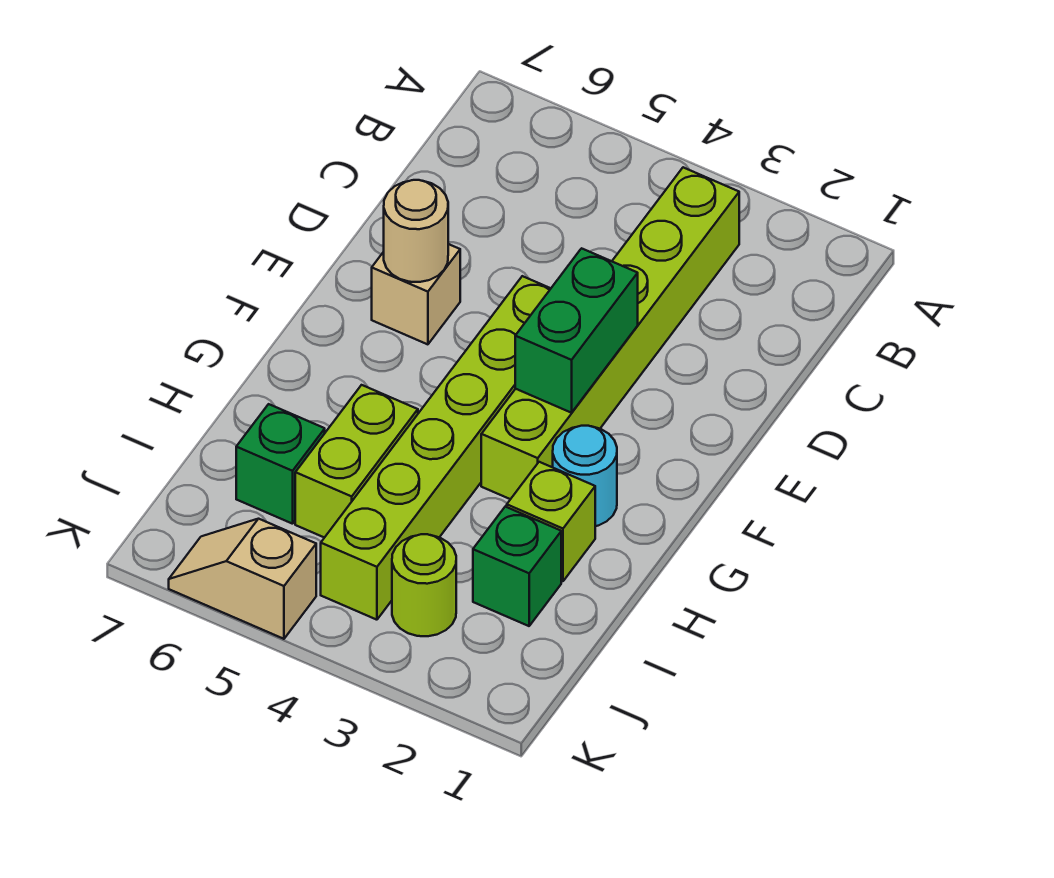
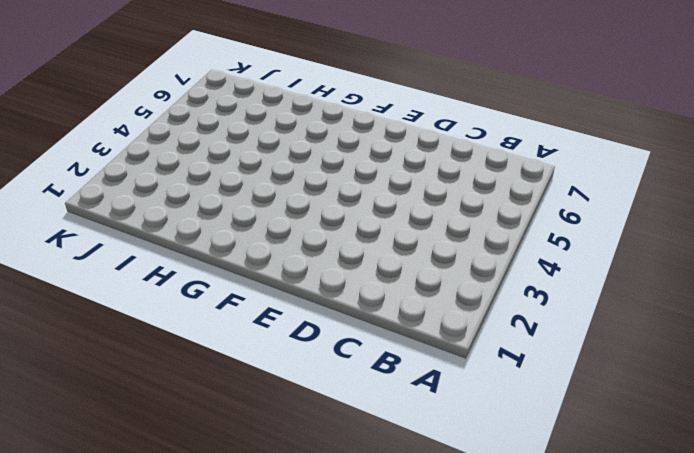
none -> lime 1x6 brick [481,167,739,499]
none -> lime 1x6 brick [321,276,551,620]
none -> tan 1x1 brick [372,244,460,344]

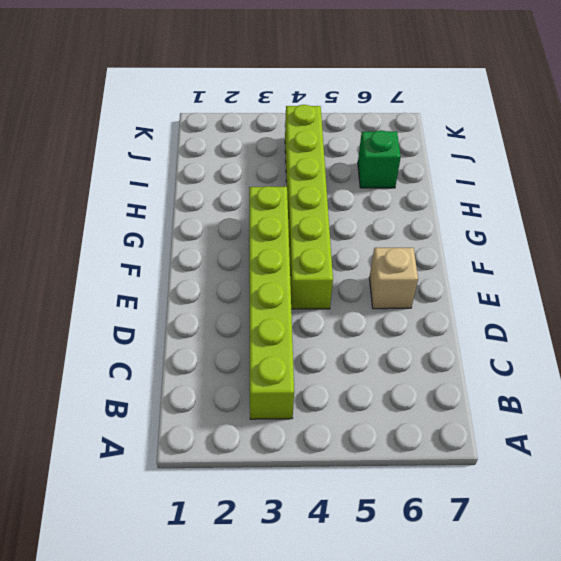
none -> cyan 1x1 round brick [553,426,617,526]
none -> lime 1x1 brick [507,462,595,581]
none -> lime 1x2 brick [295,385,418,538]

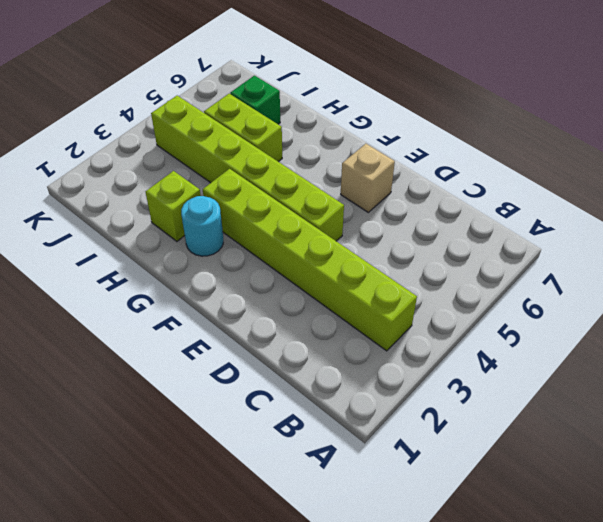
none -> green 1x1 brick [473,507,561,626]
none -> lime 1x1 round brick [392,534,456,636]
none -> tan 1x2 slope [169,519,316,639]

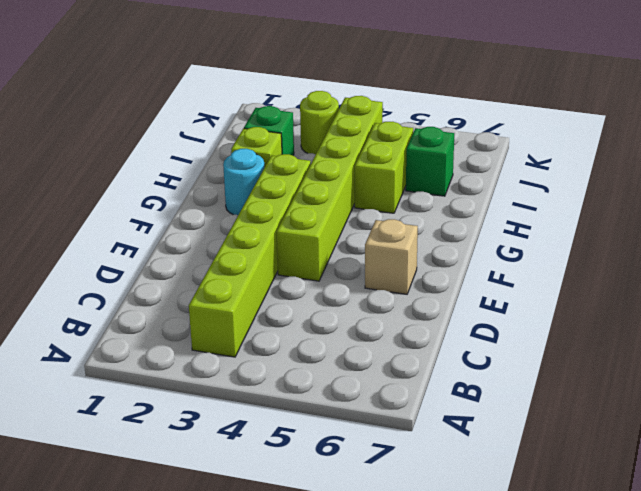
none -> tan 1x2 slope [169,519,316,639]
none -> green 1x2 brick [515,248,638,413]
none -> tan 1x1 round brick [384,180,448,282]

